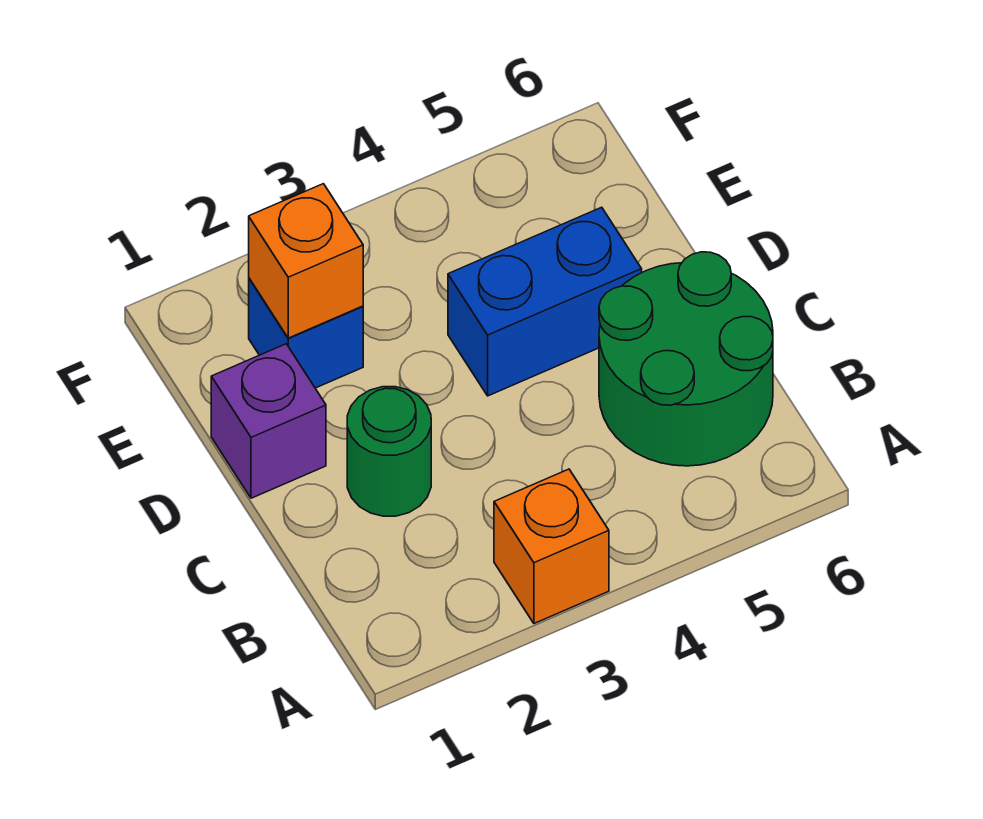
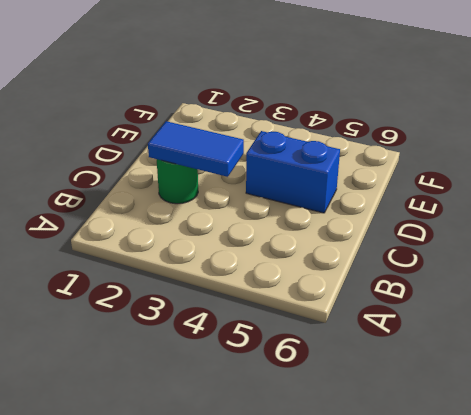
blue 1x2 tile [148,121,244,177] -> none
none -> orange 1x1 brick [494,469,609,623]
none -> green 2x2 round brick [599,252,773,466]

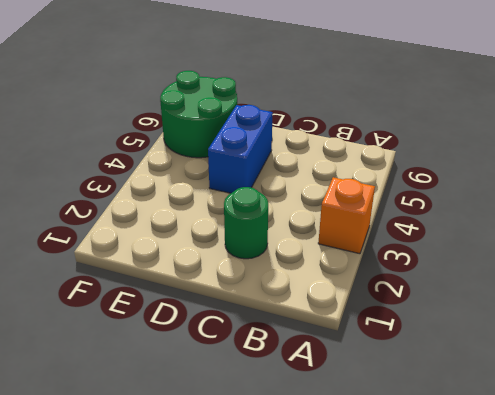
green 2x2 round brick [160,71,237,158] -> green 2x2 round brick moved to [599,252,773,466]
none -> purple 1x1 brick [211,344,326,498]
none -> blue 1x1 brick [249,278,363,388]

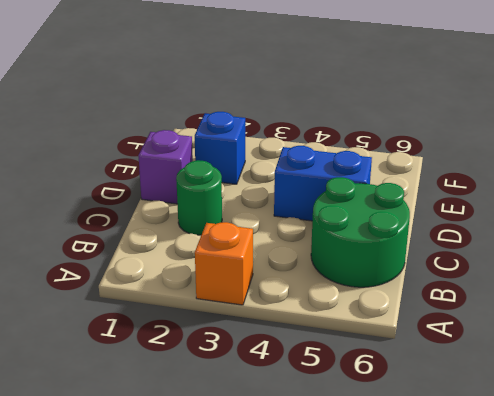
none -> orange 1x1 brick [249,184,363,338]

